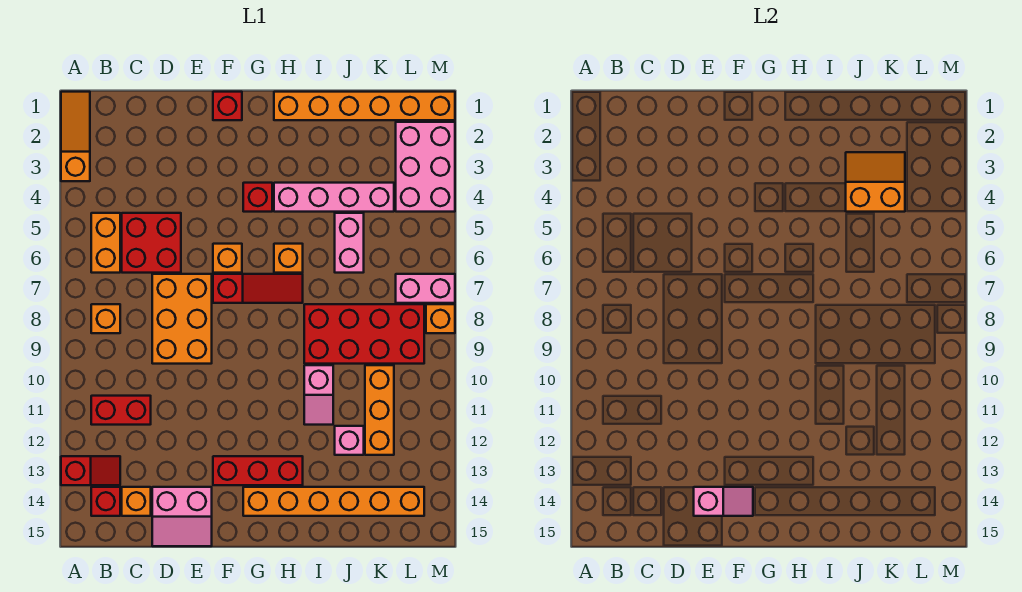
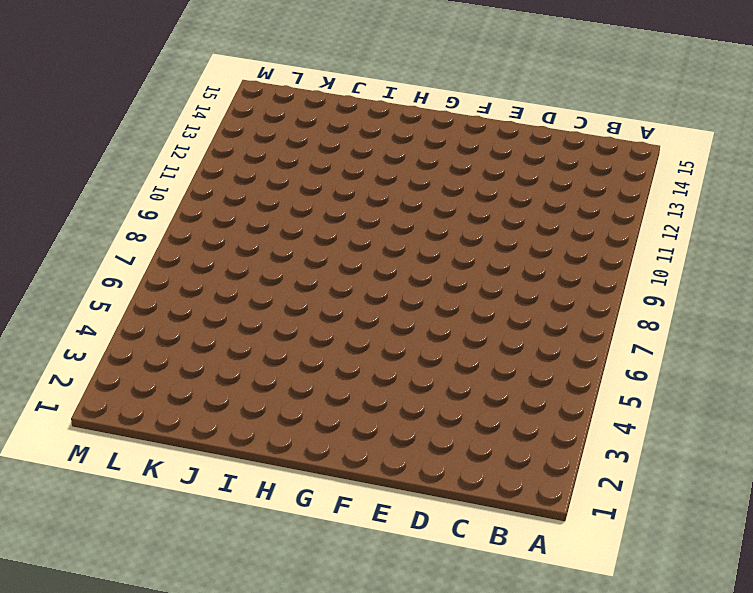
none -> orange 1x3 slope [61,92,90,181]
none -> red 1x2 slope [61,456,120,485]
none -> orange 1x2 brick [91,213,120,273]

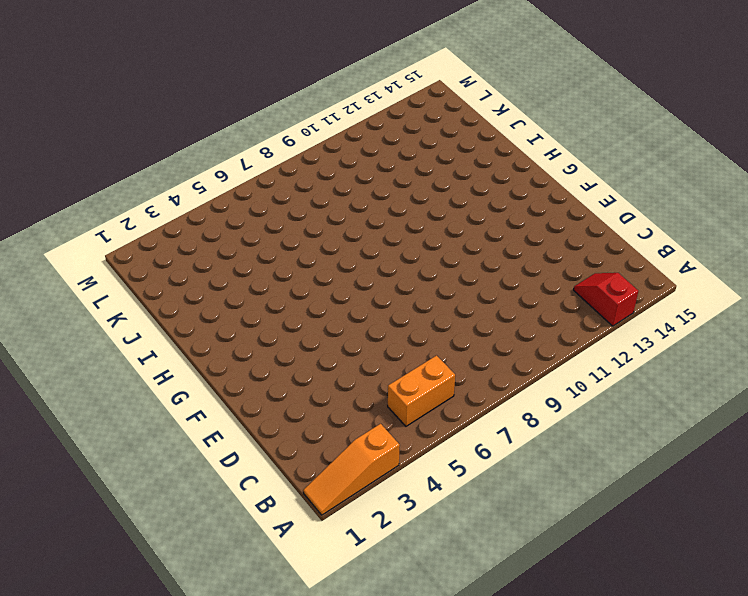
none -> orange 1x1 brick [91,304,120,333]
none -> red 1x2 brick [91,396,151,425]
none -> red 1x1 brick [91,487,120,516]

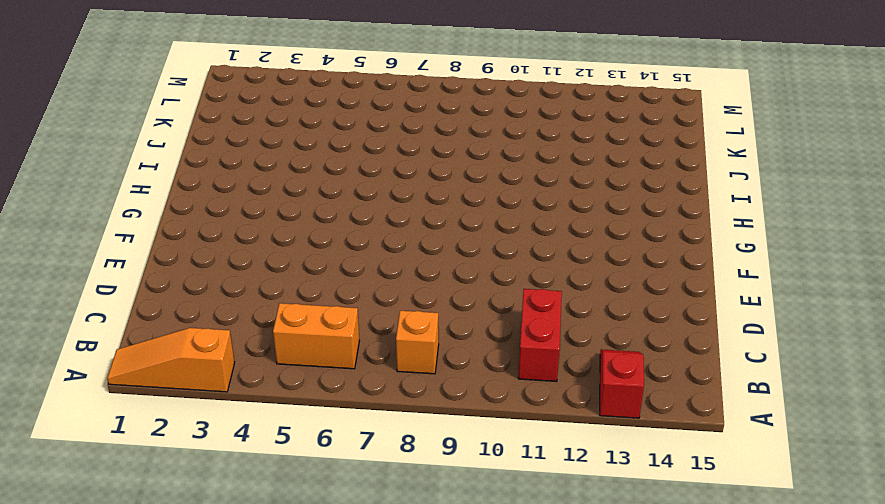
none -> red 1x1 brick [91,487,120,516]
none -> red 2x2 brick [122,213,181,273]
none -> orange 1x1 brick [122,487,151,516]

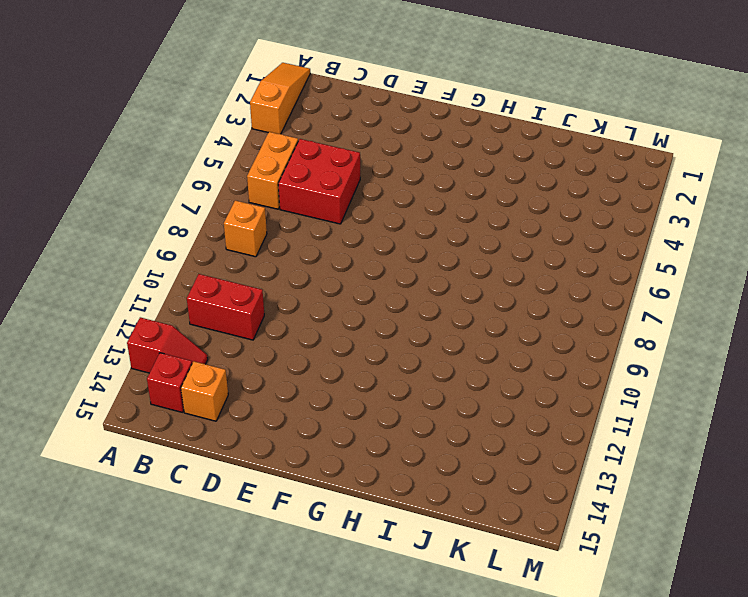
none -> orange 2x3 brick [152,274,212,364]
none -> pink 2x2 slope [152,487,212,546]
none -> red 1x1 brick [213,92,242,120]

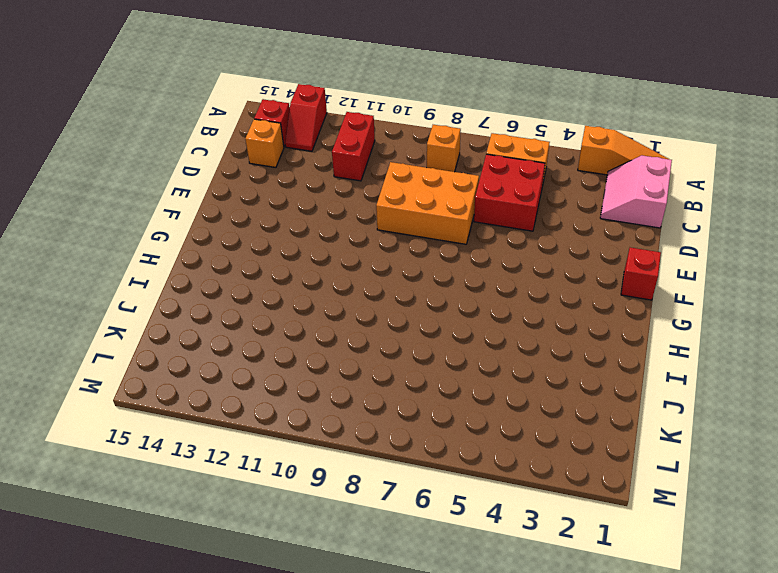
pink 2x2 slope [600,156,672,228] -> pink 2x2 slope moved to [152,487,212,546]
none -> orange 1x1 brick [213,244,242,273]
none -> red 1x3 slope [213,274,303,303]
none -> red 1x3 brick [213,456,303,485]

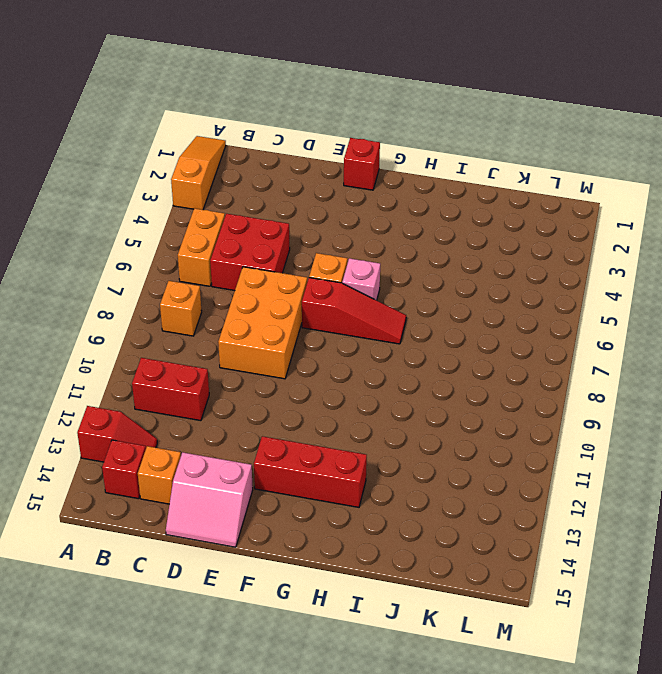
pink 1x1 brick [342,258,380,300] -> pink 1x1 brick moved to [335,426,364,455]
none -> red 1x1 brick [243,183,272,212]
none -> orange 1x6 brick [243,487,424,516]
none -> orange 1x6 brick [274,92,455,120]

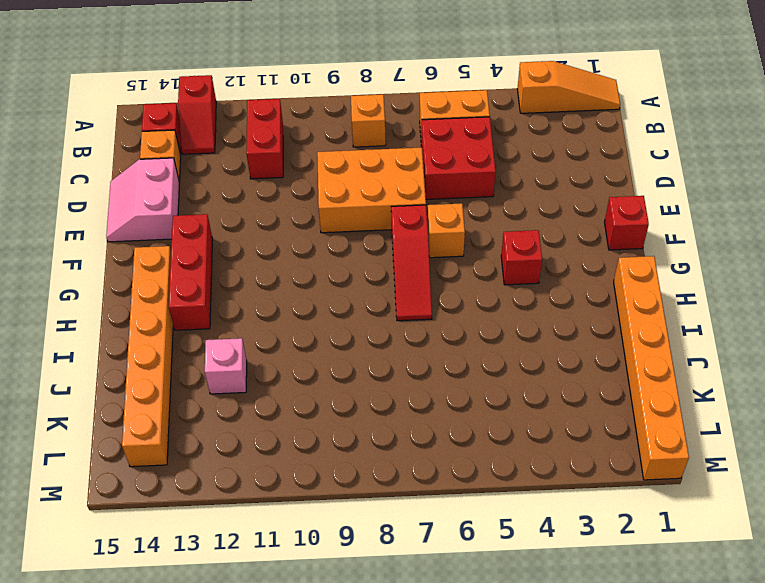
none -> pink 1x4 brick [274,183,394,212]
none -> orange 1x1 brick [274,244,303,273]
none -> red 2x4 brick [304,304,424,364]

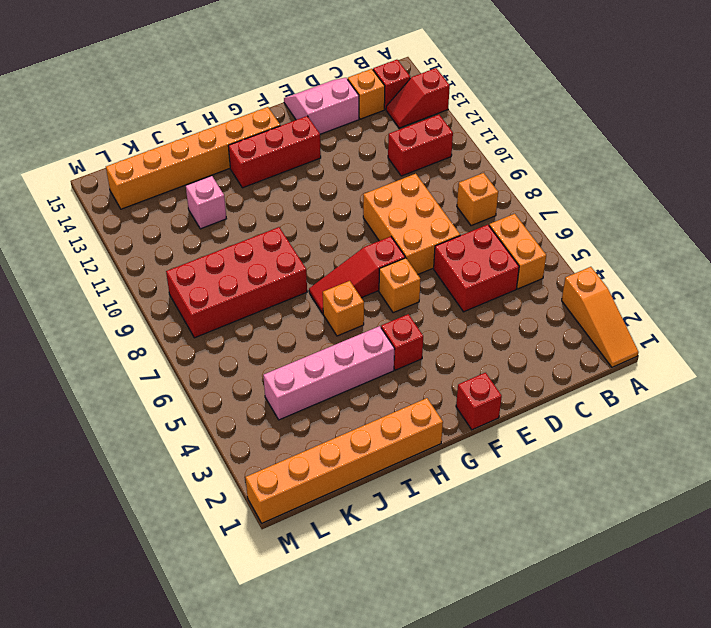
none -> pink 1x2 slope [304,365,333,425]
none -> pink 1x2 brick [335,213,364,273]
none -> orange 1x3 brick [365,365,394,455]

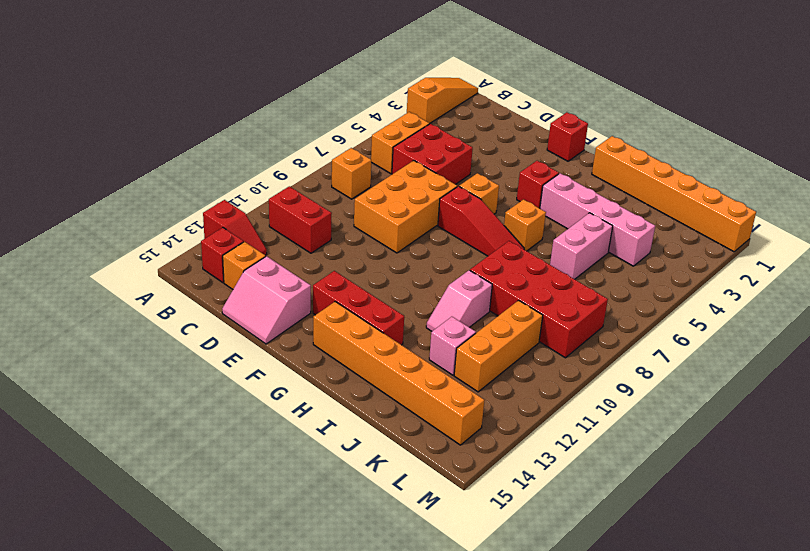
none -> pink 2x3 brick [396,122,455,212]
none -> pink 1x2 brick [396,274,455,303]
none -> orange 1x1 brick [426,304,455,333]

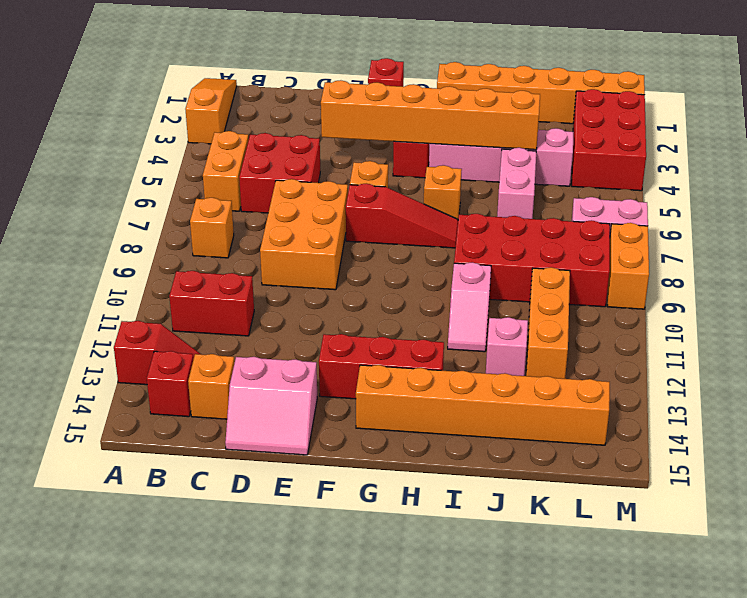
orange 1x6 brick [321,80,540,150] -> orange 2x2 slope [846,152,905,212]
red 2x3 brick [572,89,646,191] -> pink 2x3 brick [396,122,455,212]
orange 1x2 brick [608,223,649,309] -> orange 1x1 brick [426,304,455,333]
none -> pink 1x2 slope [694,487,753,516]

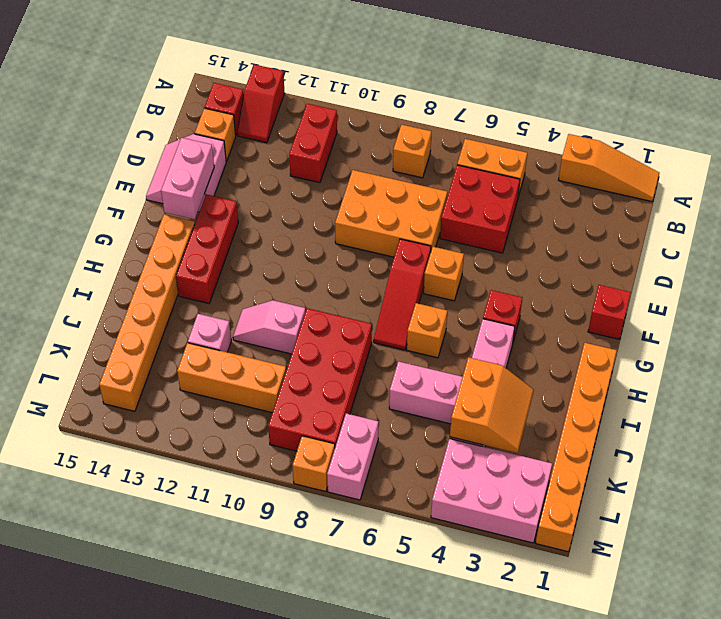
pink 1x2 brick [161,138,214,220] -> pink 1x2 slope [694,487,753,516]

